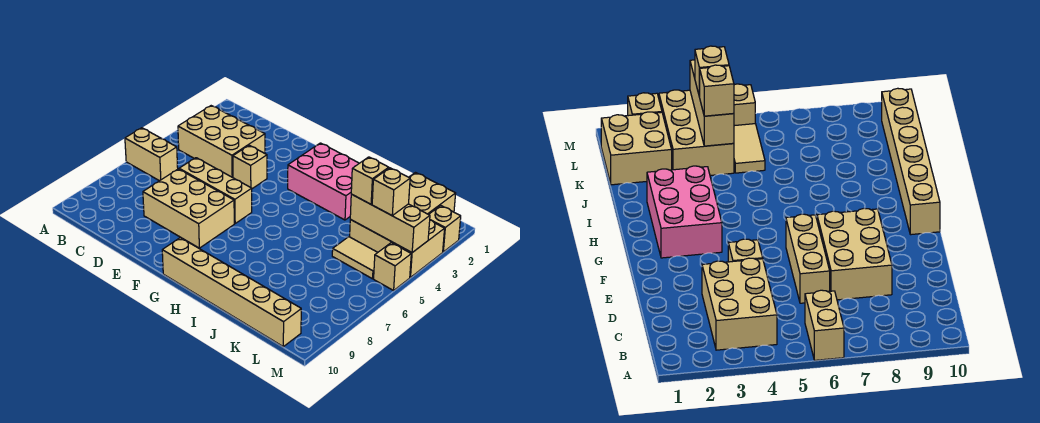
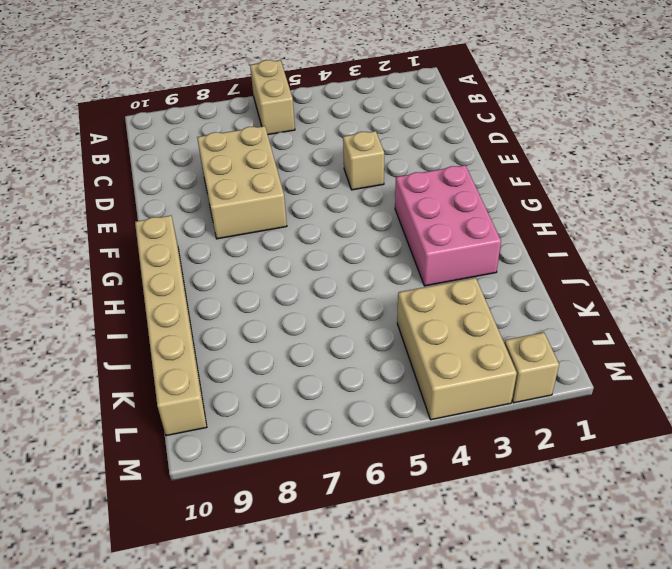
none -> tan 2x3 brick [178,106,265,178]
none -> tan 1x3 brick [179,158,252,223]
none -> tan 2x2 brick [409,173,456,215]

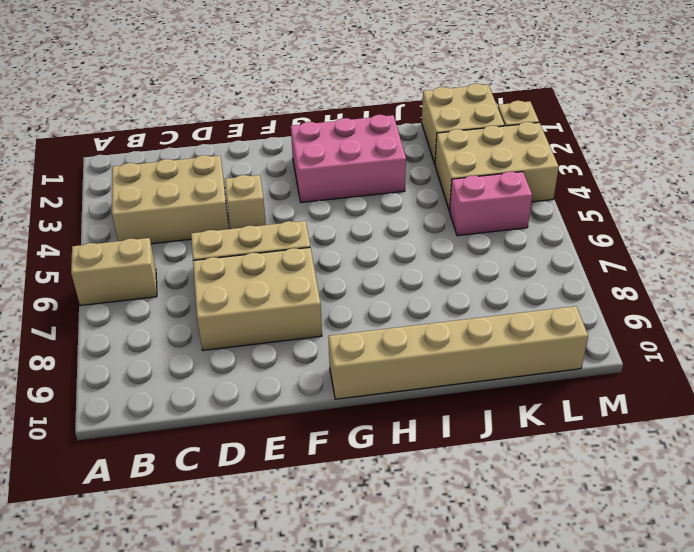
pink 1x2 brick [450,172,532,236] -> tan 1x2 tile [332,237,378,279]
none -> tan 1x1 brick [374,243,411,290]
none -> tan 1x3 brick [350,194,430,252]
none -> tan 1x1 brick [351,157,389,204]

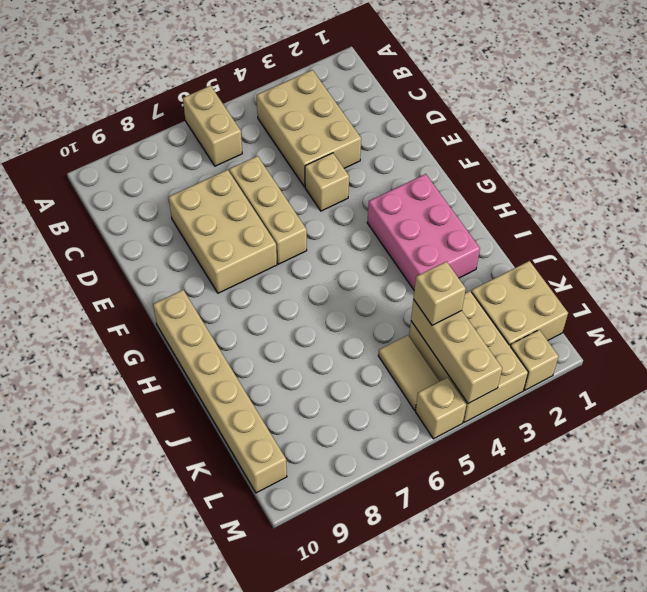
none -> tan 1x1 brick [372,168,410,215]

